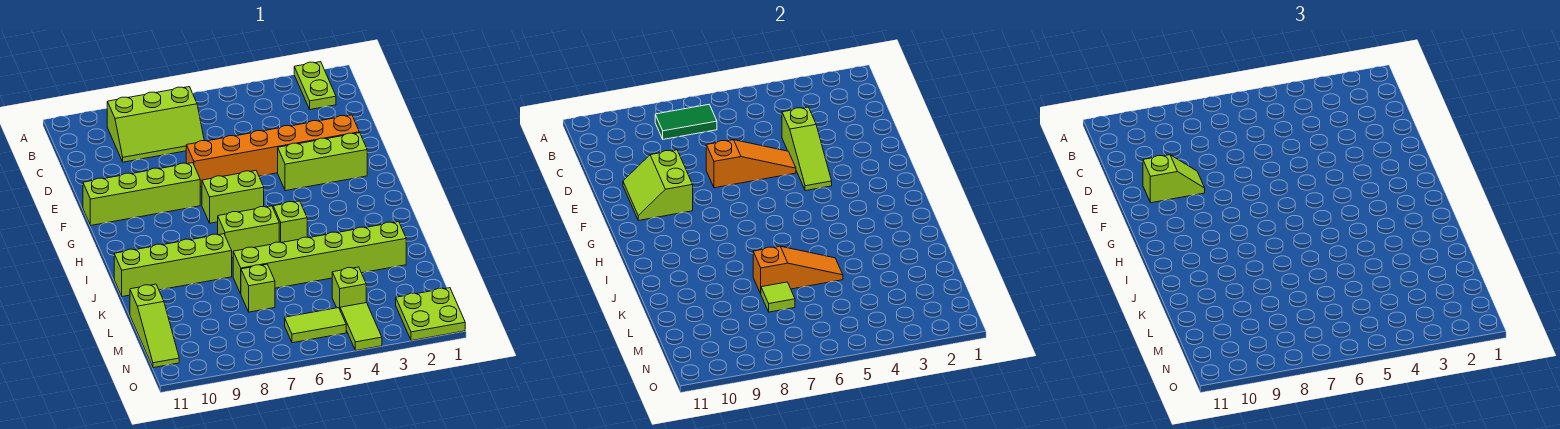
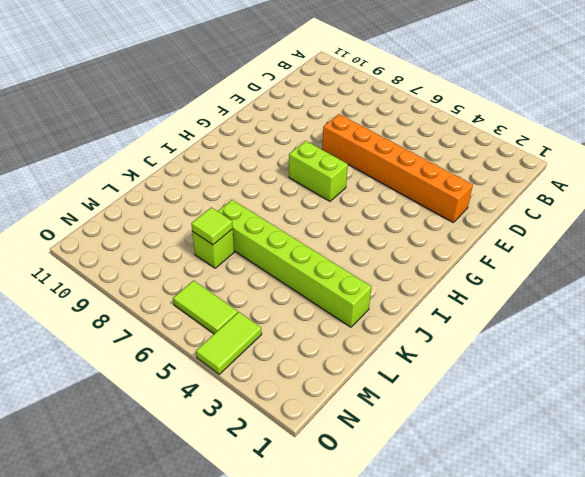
none -> lime 1x2 plate [294,62,336,110]
none -> lime 2x3 slope [107,87,204,162]
none -> lime 1x3 brick [278,133,367,191]

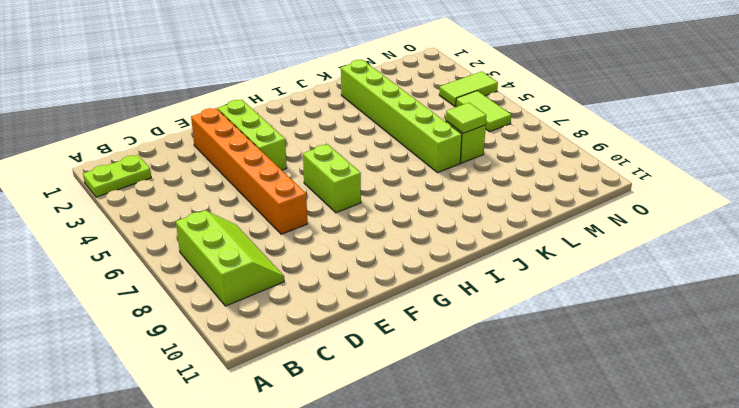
none -> lime 1x4 brick [83,163,200,225]
none -> lime 1x1 brick [273,201,307,243]
none -> lime 1x2 brick [218,206,279,258]

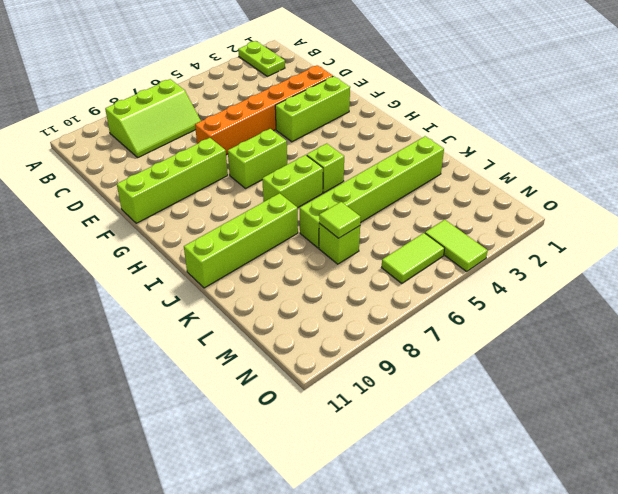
none -> lime 1x3 slope [130,284,179,368]
none -> lime 1x1 brick [332,267,366,309]
none -> lime 2x2 plate [396,288,465,341]

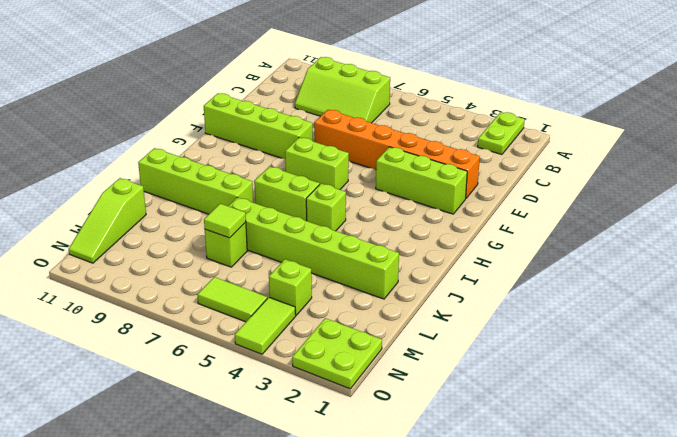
none -> green 1x2 tile [655,105,717,139]
none -> lime 1x3 slope [782,107,832,191]
none -> orange 1x3 slope [706,140,796,188]

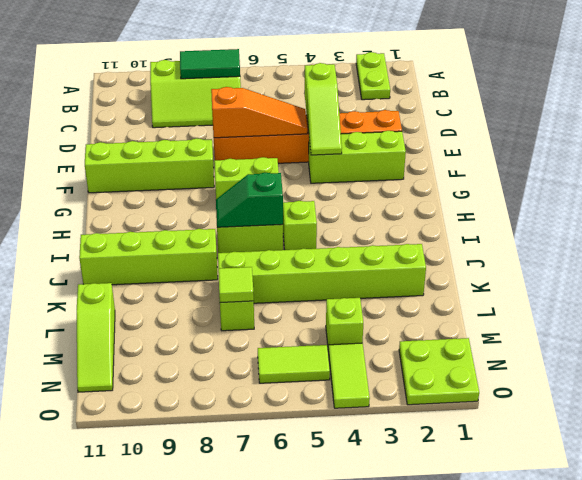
green 1x2 slope [216,173,283,227] -> none
none -> lime 2x2 slope [623,150,693,221]
none -> orange 1x3 slope [753,246,843,294]
none -> lime 1x2 slope [1143,155,1205,203]

